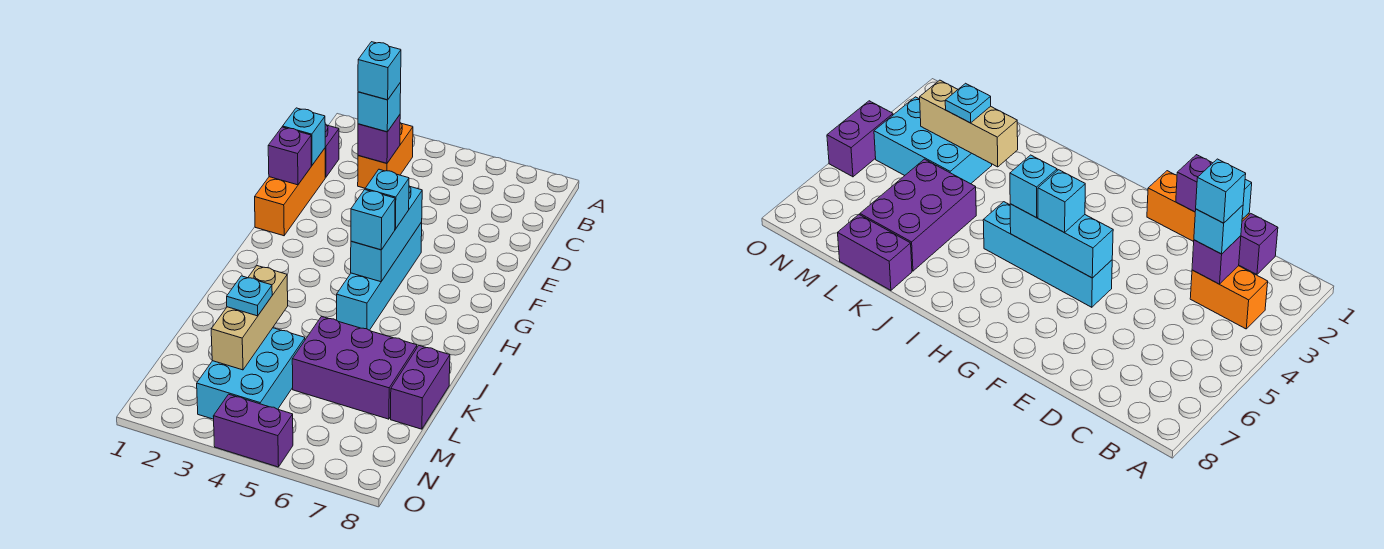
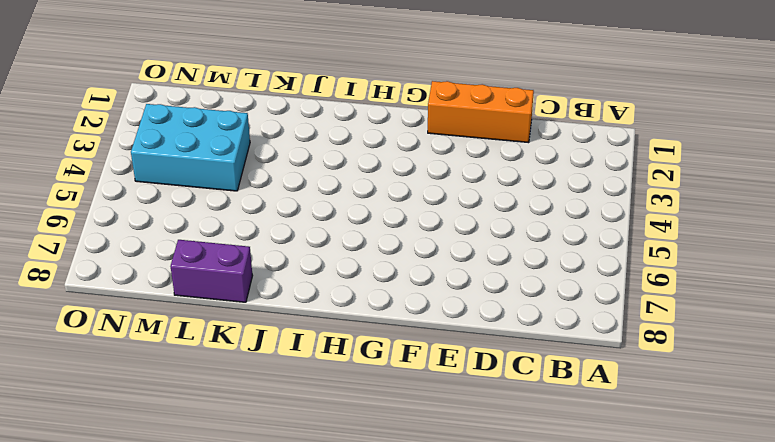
none -> orange 1x2 brick [358,123,413,188]
none -> purple 1x1 brick [325,124,339,177]
none -> cyan 1x4 brick [337,222,422,330]

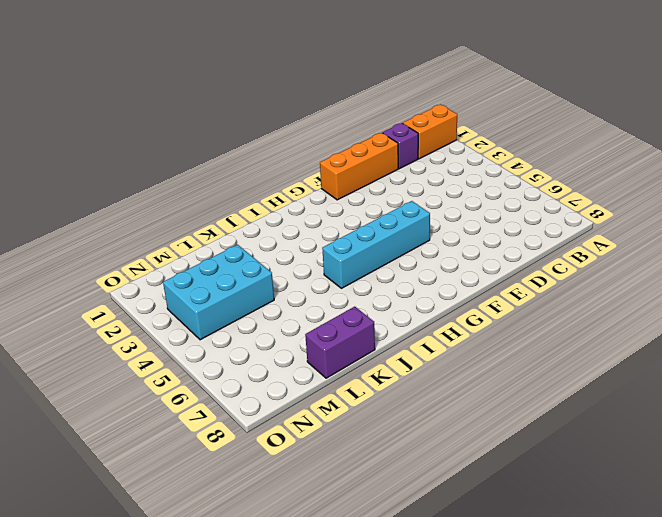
orange 1x2 brick [403,104,457,159] -> orange 1x2 brick moved to [358,123,413,188]
none -> purple 2x3 brick [292,316,417,419]
none -> purple 1x2 brick [213,394,293,467]
none -> purple 1x1 brick [358,115,400,163]

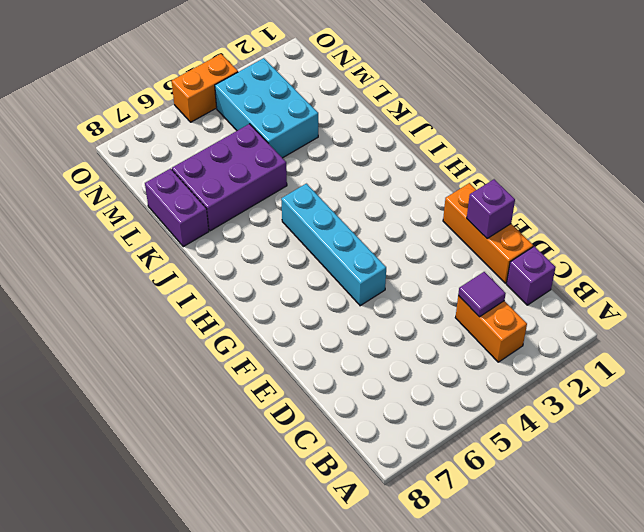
purple 1x1 tile [458,272,506,317] -> purple 1x1 brick [358,115,400,163]
orange 1x2 brick [172,54,238,122] -> purple 1x2 brick [213,394,293,467]
none -> cyan 1x1 brick [283,108,325,165]
none -> cyan 1x3 brick [351,186,422,282]
none -> tan 1x3 brick [211,266,288,370]

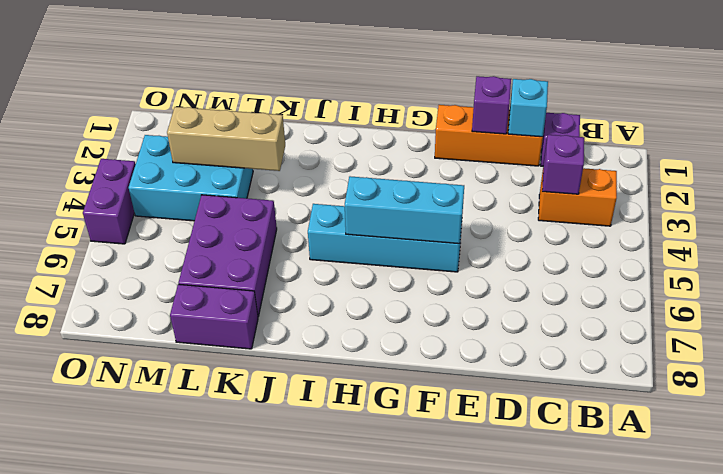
none -> cyan 1x1 brick [358,82,401,132]
none -> cyan 1x1 brick [365,169,409,229]
none -> cyan 1x1 brick [351,190,395,250]

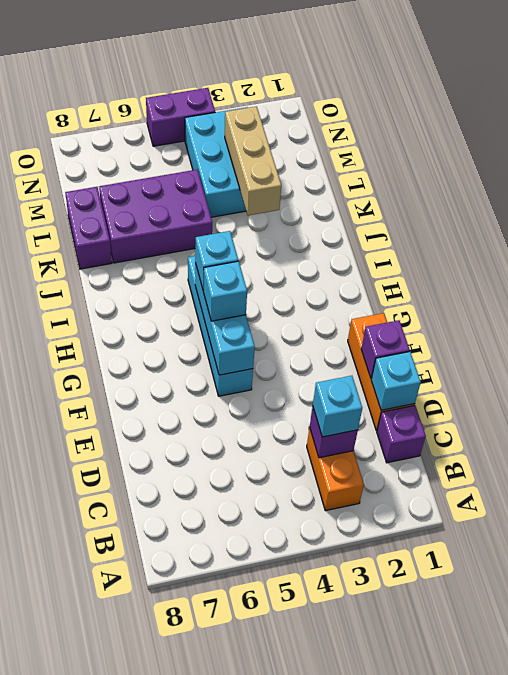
none -> cyan 1x1 plate [227,276,272,316]
none -> cyan 1x1 brick [358,42,401,100]

